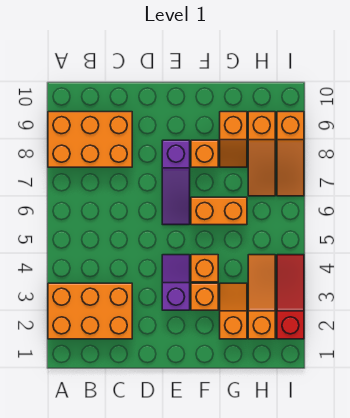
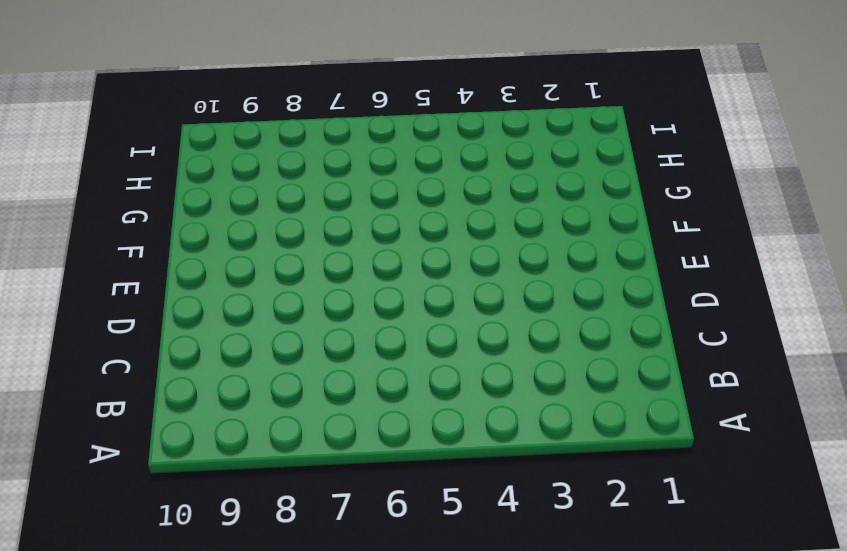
none -> orange 2x3 brick [48,283,132,339]
none -> orange 2x3 brick [48,112,132,167]
none -> purple 1x2 slope [162,255,190,310]

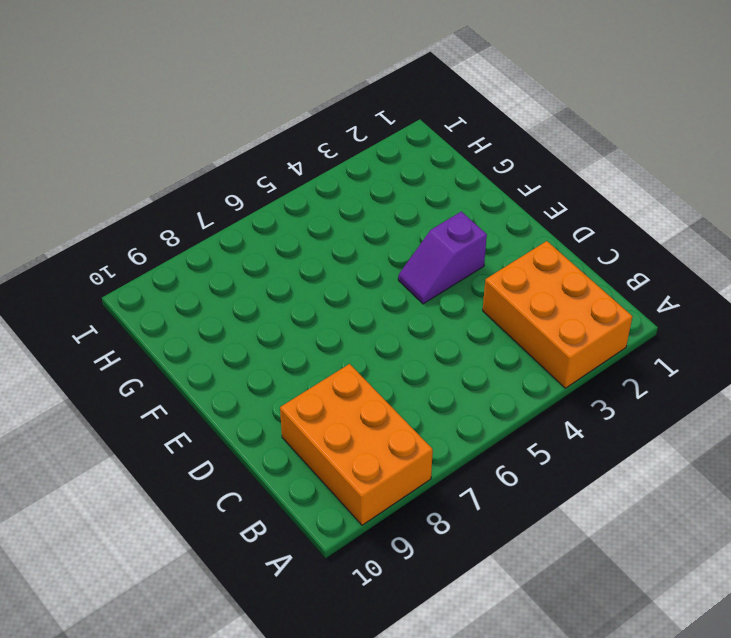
none -> purple 1x3 slope [162,140,190,225]
none -> orange 1x1 brick [191,283,218,310]
none -> orange 1x1 brick [191,255,218,282]

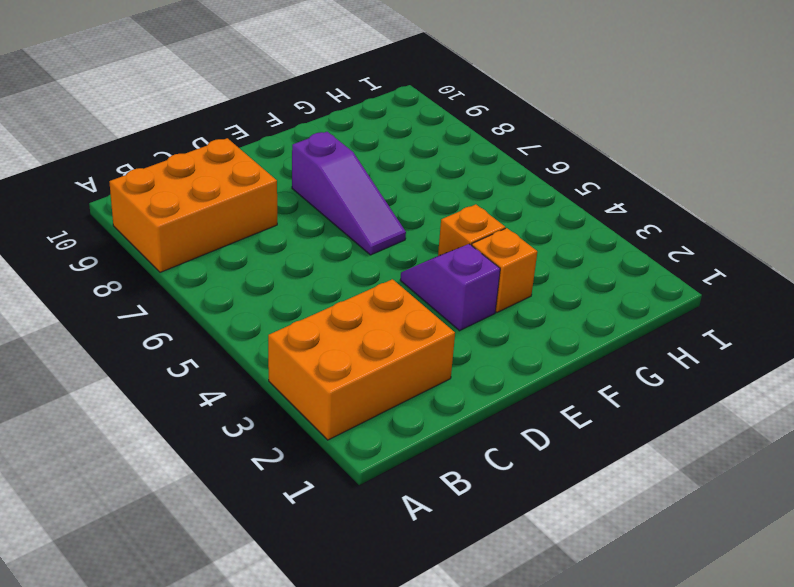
none -> orange 1x2 brick [191,197,247,225]
none -> orange 1x1 brick [191,140,218,167]
none -> orange 1x2 slope [220,283,247,339]

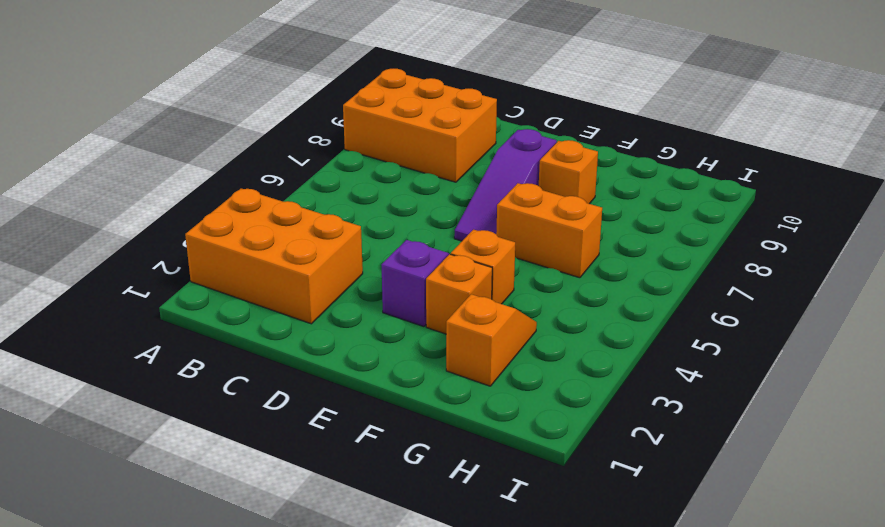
none -> orange 1x2 slope [220,112,247,167]
none -> orange 1x3 slope [248,255,275,339]
none -> orange 1x3 slope [248,112,275,196]

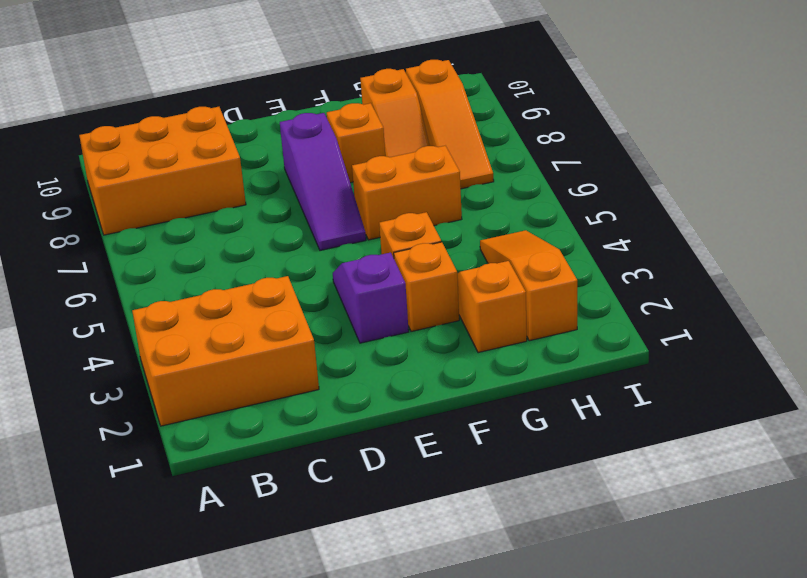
none -> red 1x3 slope [277,255,304,339]
none -> orange 1x3 slope [277,112,304,196]

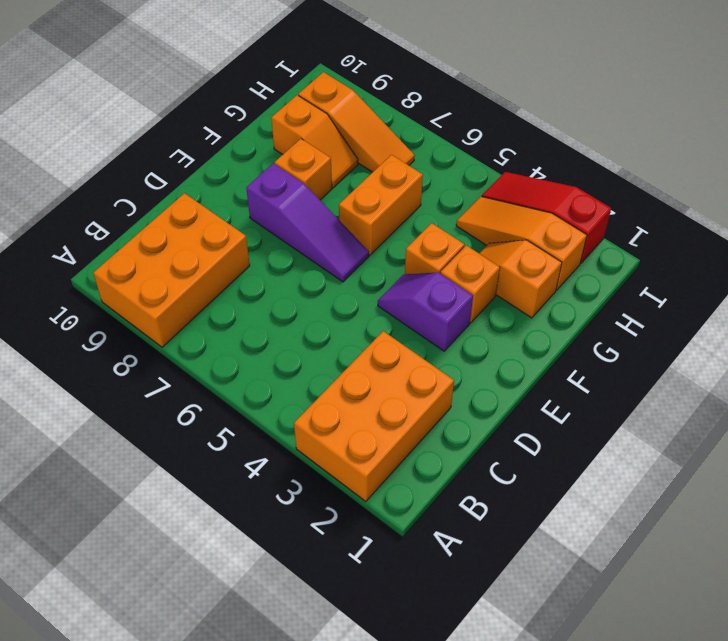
none -> orange 1x3 slope [277,112,304,196]

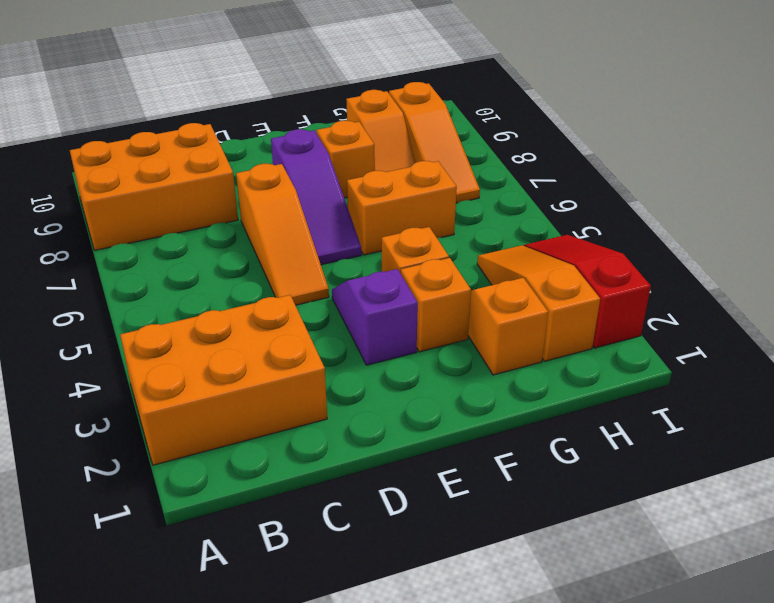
orange 1x3 slope [236,164,329,305] -> orange 1x3 slope moved to [277,112,304,196]

